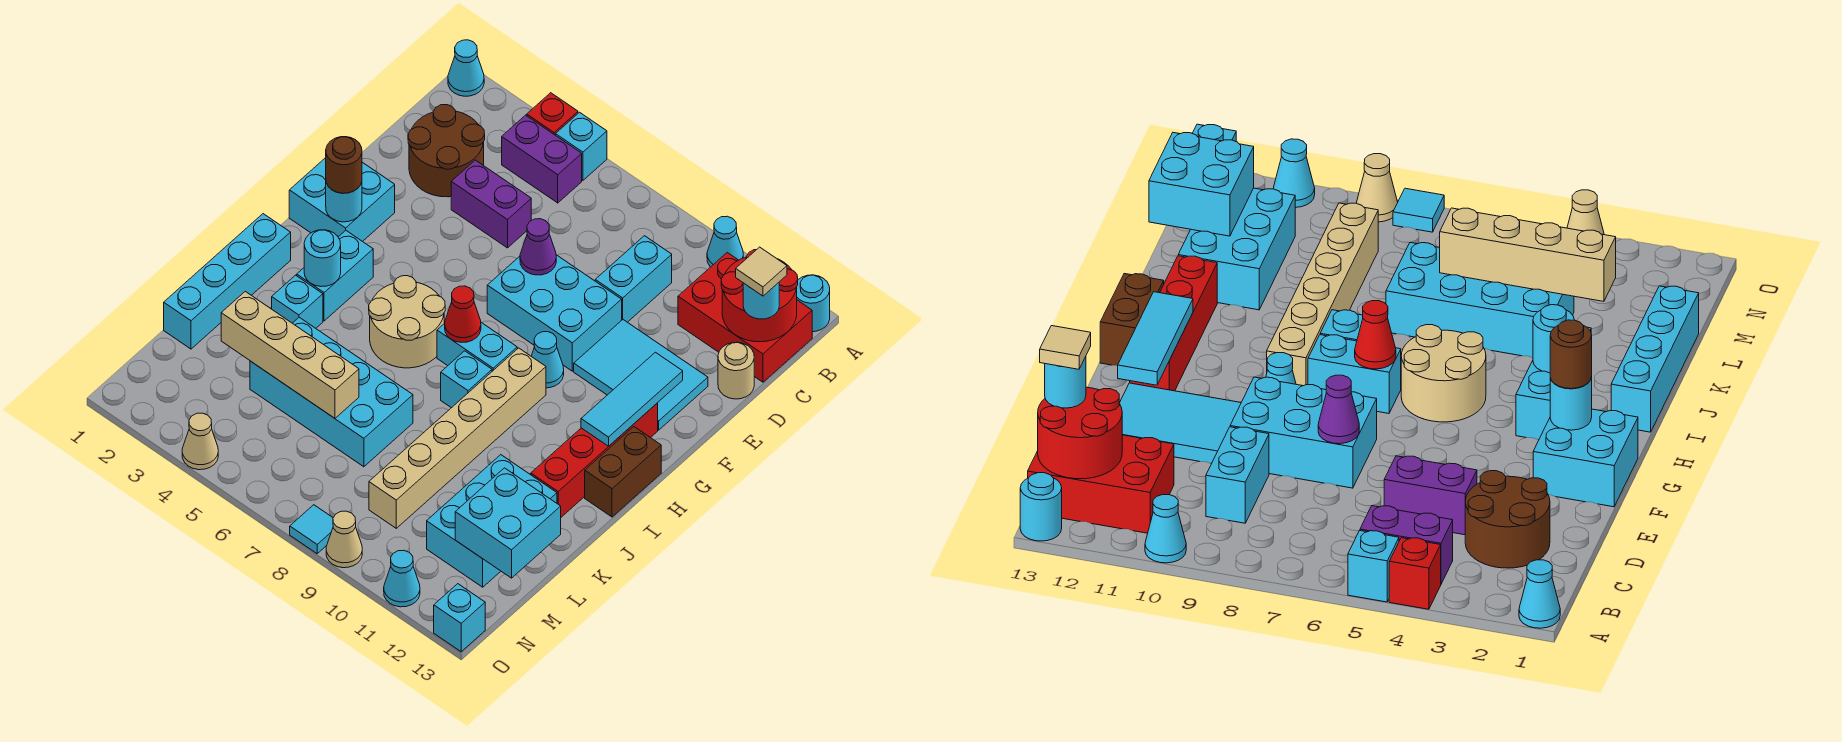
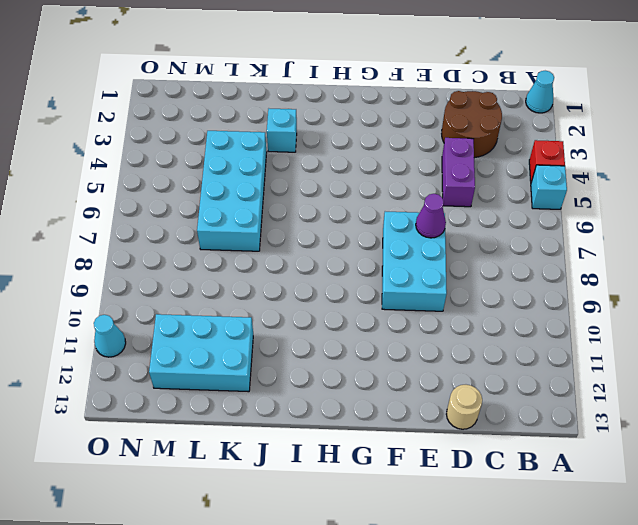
none -> cyan 1x1 cone [707,216,743,267]
none -> cyan 1x1 round brick [797,275,830,332]
none -> purple 1x2 brick [502,115,582,203]
none -> red 2x3 brick [678,253,812,382]

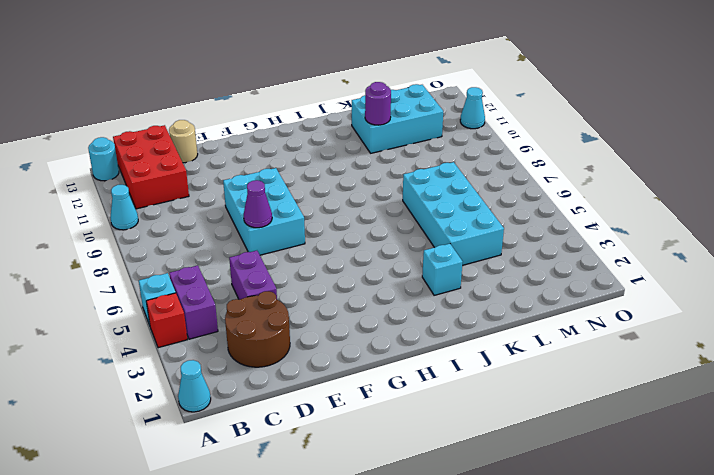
purple 1x1 round brick [365,82,391,125] -> none
none -> cyan 1x2 brick [595,236,672,322]
none -> cyan 2x3 tile [574,320,708,430]
none -> cyan 2x2 brick [289,158,395,242]
none -> cyan 1x1 cone [531,332,564,388]

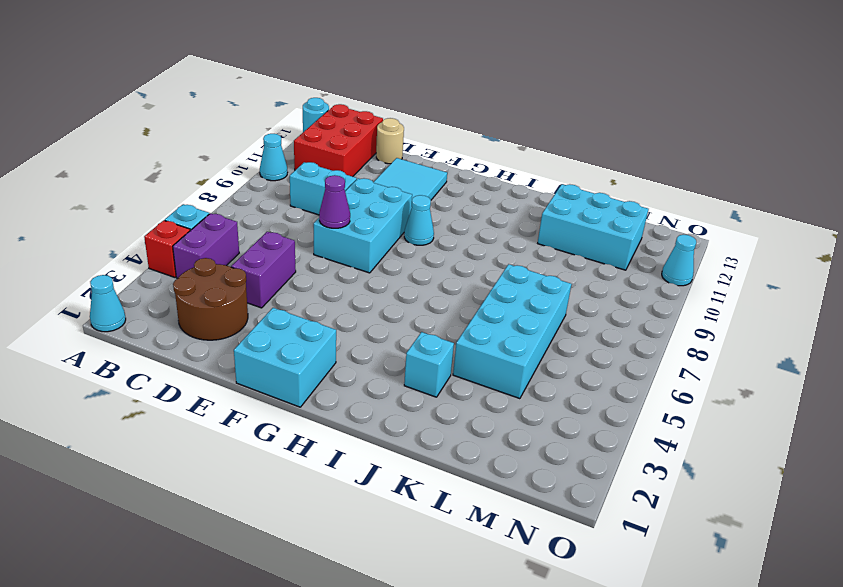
none -> red 1x4 brick [531,403,658,517]
none -> cyan 1x2 brick [297,230,373,321]
none -> tan 2x2 round brick [369,276,445,368]
none -> cyan 1x2 brick [437,323,517,371]

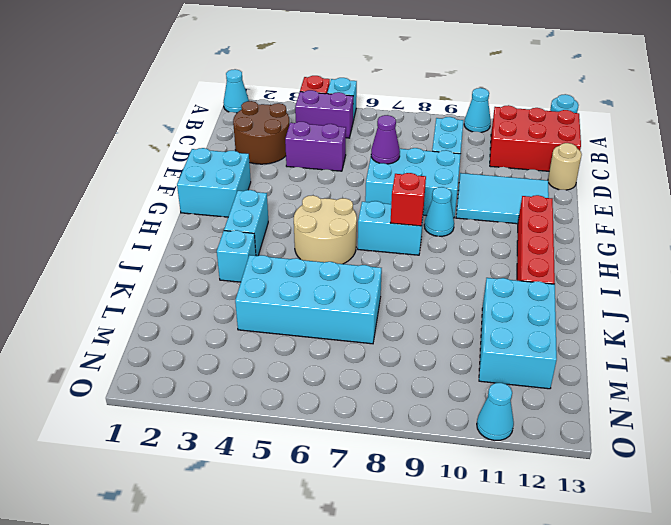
red 1x1 brick [391,173,426,226] -> none
none -> tan 1x6 brick [369,348,546,528]
none -> brown 1x2 brick [585,427,661,517]
none -> cyan 1x4 brick [164,214,291,349]
none -> cyan 1x1 brick [441,351,492,408]

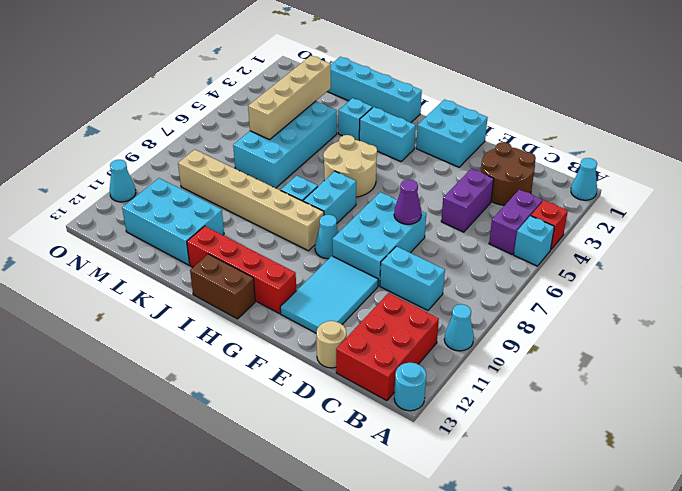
none -> tan 1x1 cone [182,413,218,470]
none -> cyan 1x1 tile [290,505,333,554]
none -> tan 1x1 cone [326,511,362,568]
none -> cyan 1x1 brick [434,584,485,652]

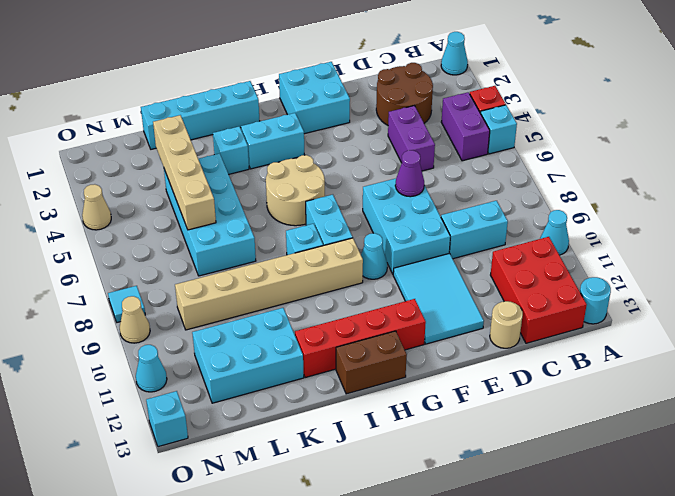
none -> red 2x2 round brick [721,250,798,342]
none -> cyan 1x3 tile [581,352,683,446]
none -> cyan 1x1 round brick [326,182,362,222]
none -> red 1x1 cone [445,286,481,342]

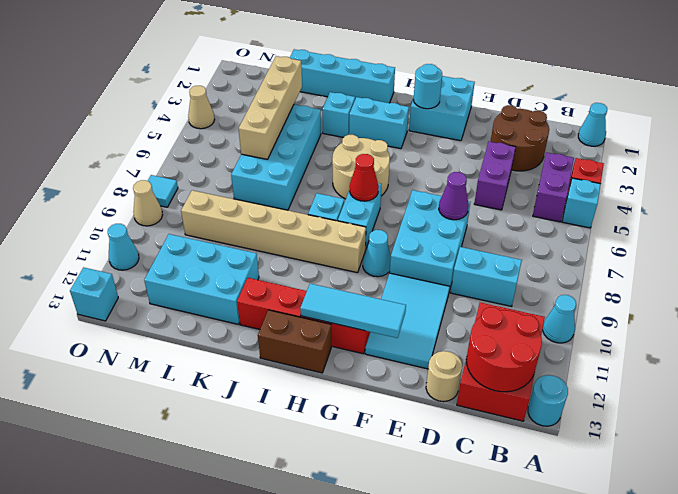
none -> cyan 1x1 round brick [304,230,341,286]
none -> cyan 2x2 brick [455,468,561,578]
none -> cyan 1x1 round brick [743,283,779,319]
none -> brown 1x1 round brick [326,137,362,193]

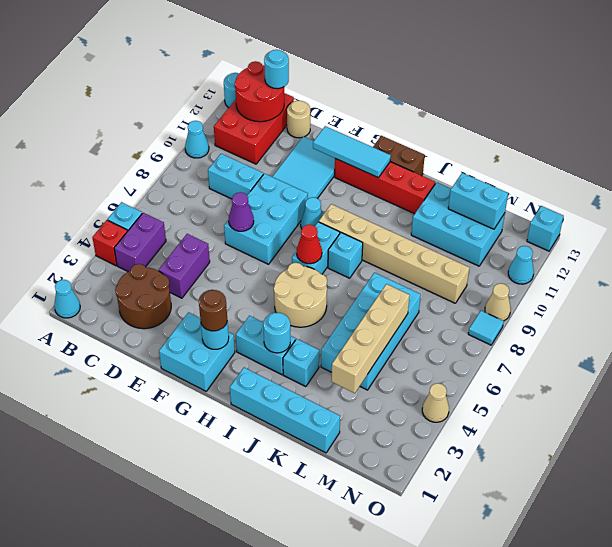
cyan 1x2 brick [448,173,508,229] -> cyan 2x2 brick [455,468,561,578]
none -> tan 1x1 tile [736,247,787,296]

